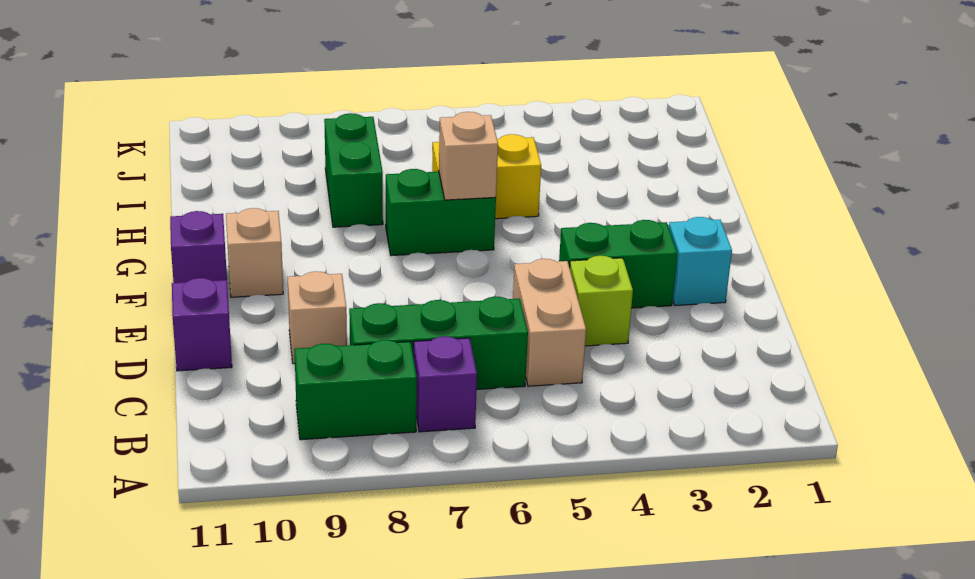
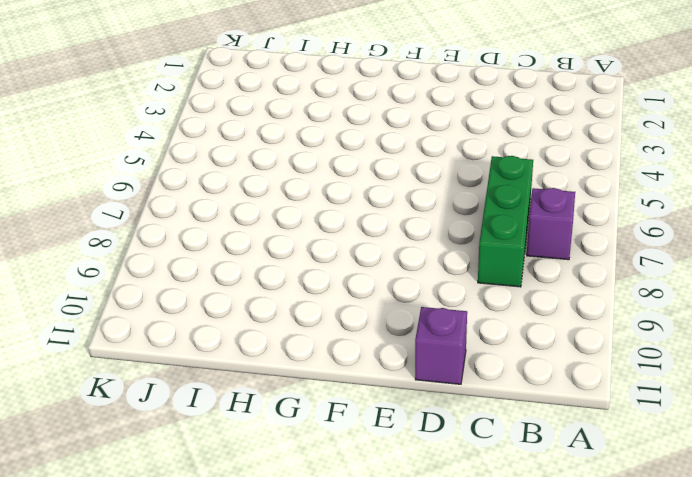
none -> green 1x2 brick [294,340,417,440]
none -> tan 1x2 brick [513,259,586,386]
none -> lime 1x1 brick [570,256,633,346]

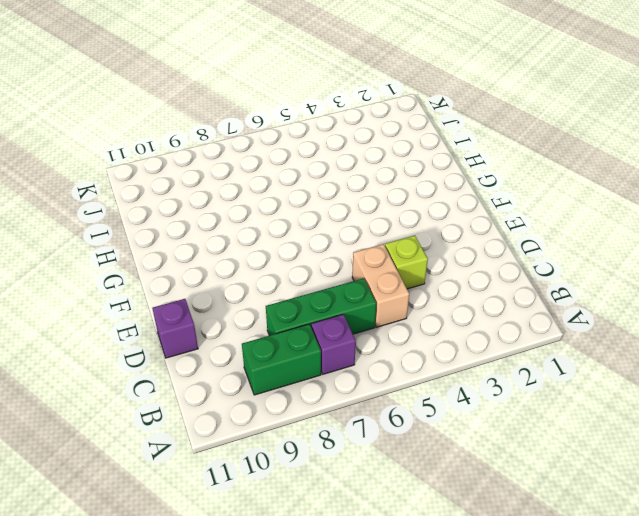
none -> tan 1x1 brick [288,271,347,364]
none -> cyan 1x1 brick [669,217,732,306]
none -> green 1x2 brick [559,220,677,308]

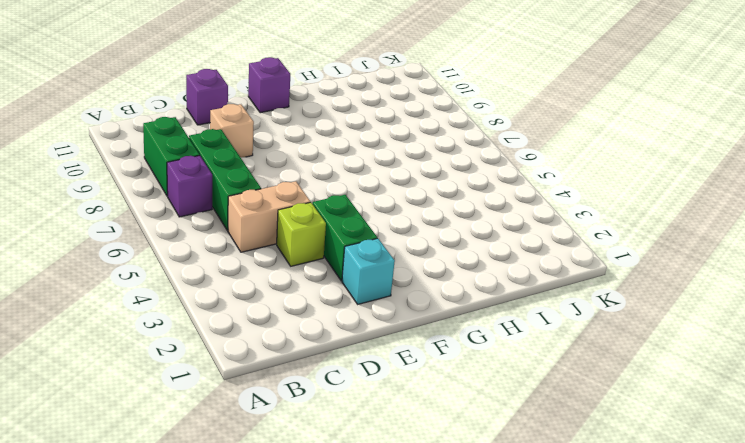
none -> tan 1x1 brick [226,208,283,297]
none -> green 1x2 brick [386,169,496,256]
none -> yellow 1x2 brick [432,134,541,219]

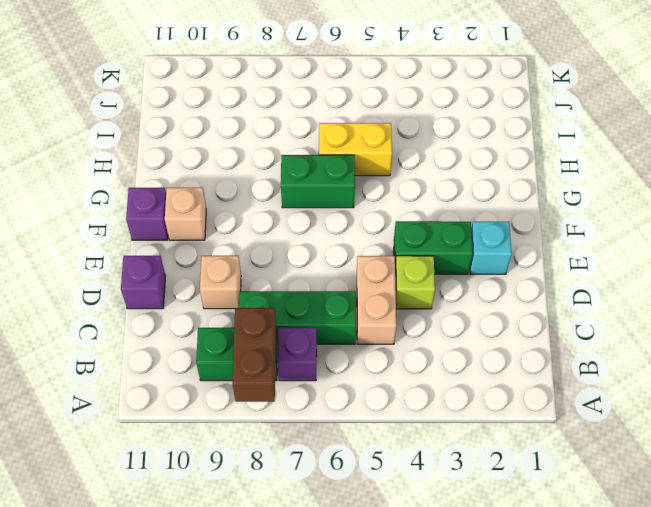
brown 1x2 brick [232,308,276,402] -> none
none -> green 1x2 brick [324,113,383,227]
none -> tan 1x1 brick [439,112,498,200]

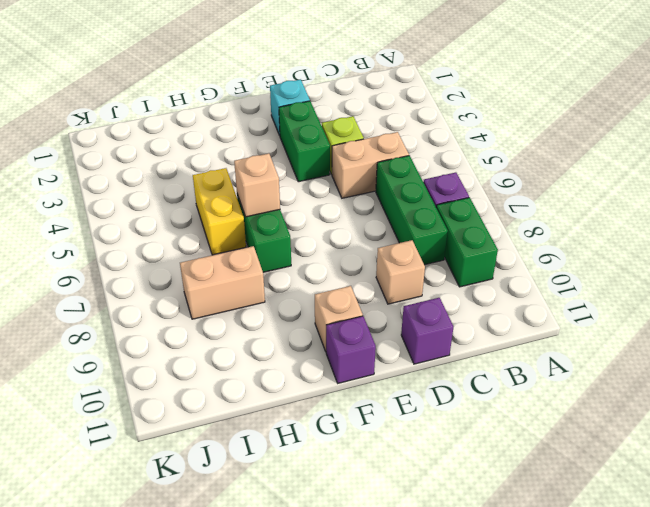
tan 1x2 brick [180,246,265,319] -> green 1x2 brick [324,113,383,227]

